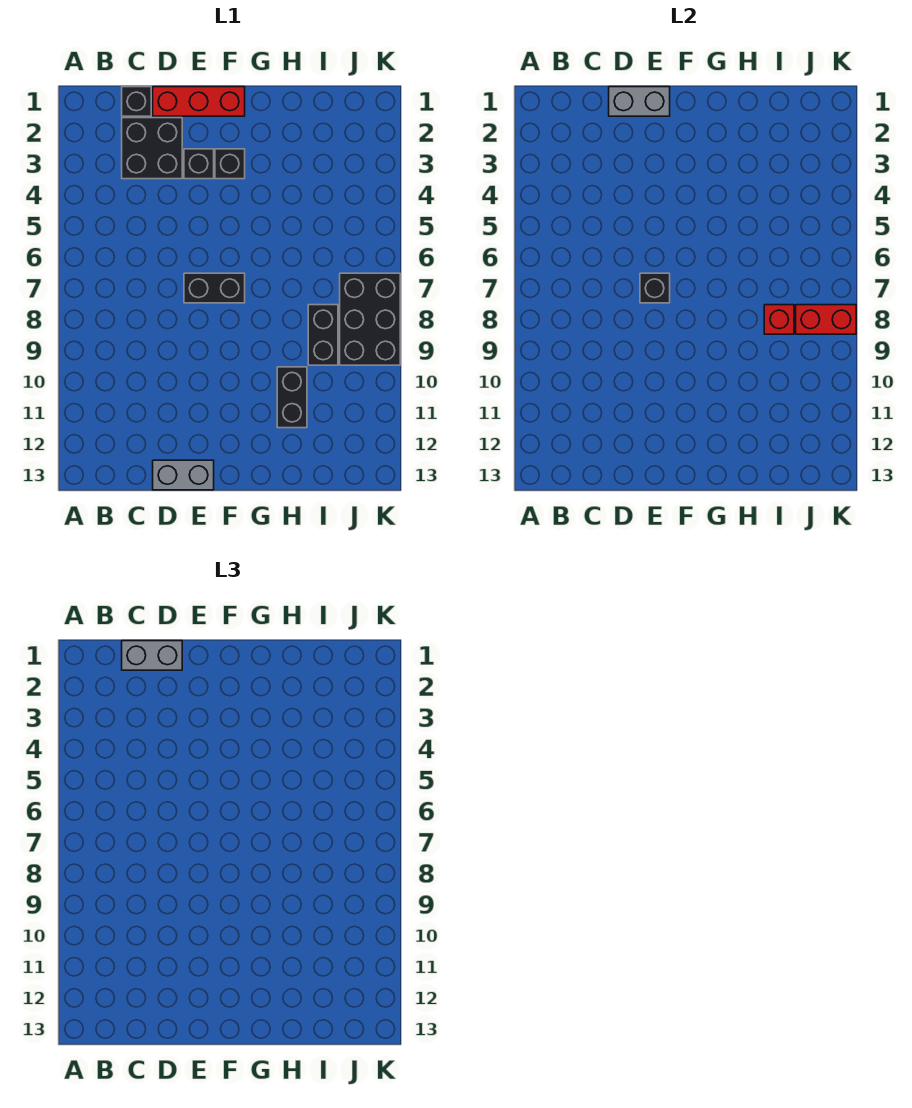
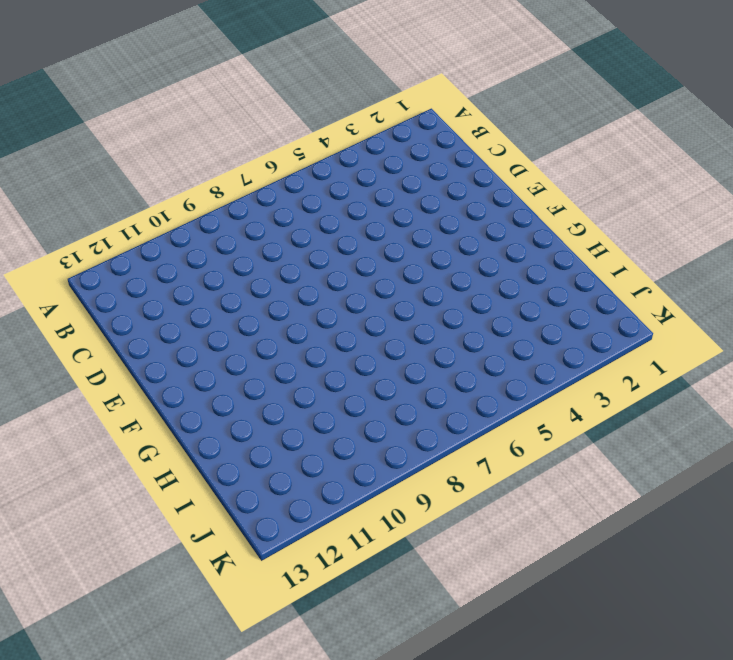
none -> black 1x1 brick [122,87,151,116]
none -> black 2x2 brick [122,118,182,179]
none -> red 1x3 brick [153,87,245,116]

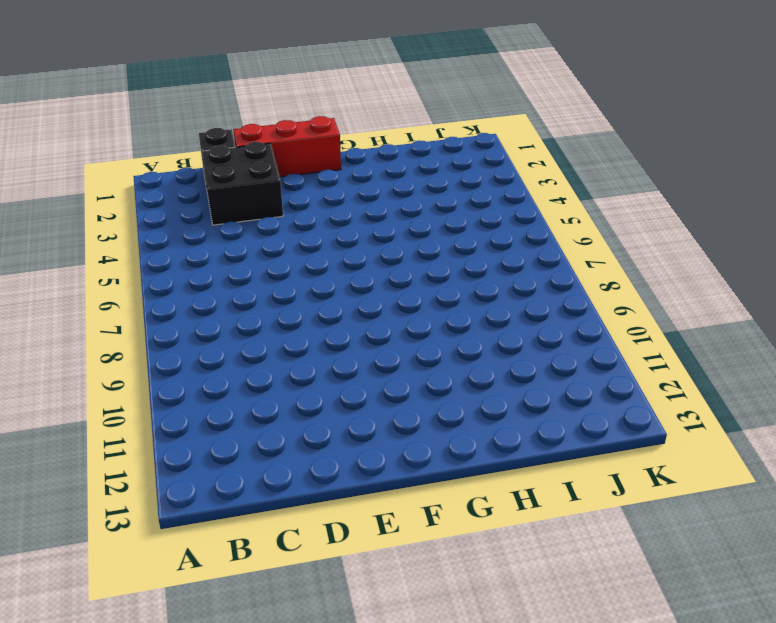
none -> grey 1x2 brick [153,460,214,490]
none -> black 1x1 brick [184,149,214,179]
none -> black 1x2 brick [184,273,245,303]

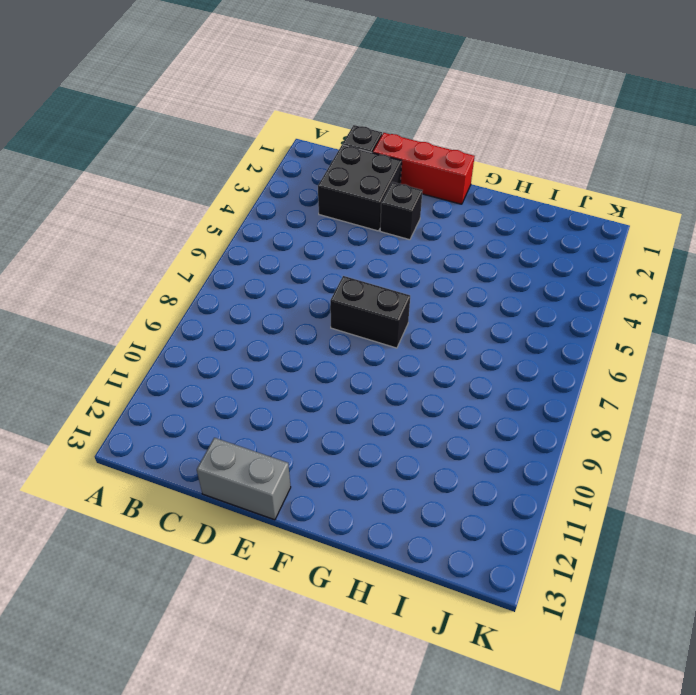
none -> black 1x1 brick [215,149,245,179]
none -> black 1x2 brick [277,367,307,428]
none -> black 1x2 brick [308,305,338,365]

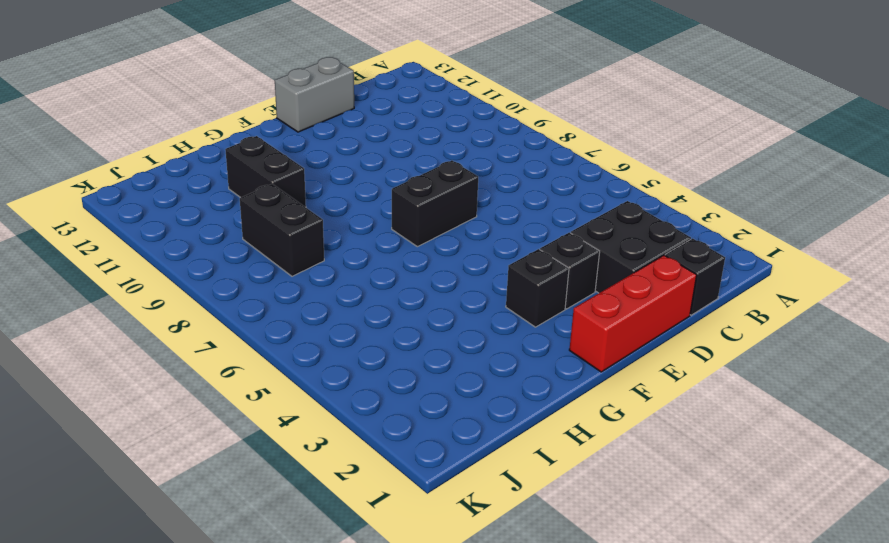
none -> black 2x3 brick [340,273,400,365]
none -> grey 1x2 brick [609,87,670,116]
none -> black 1x1 brick [640,273,670,303]

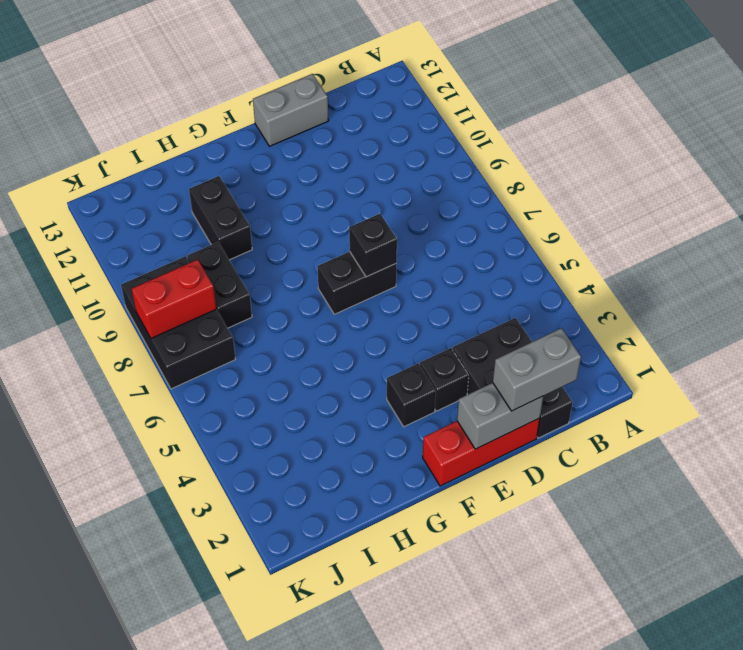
none -> red 1x1 brick [764,305,794,334]

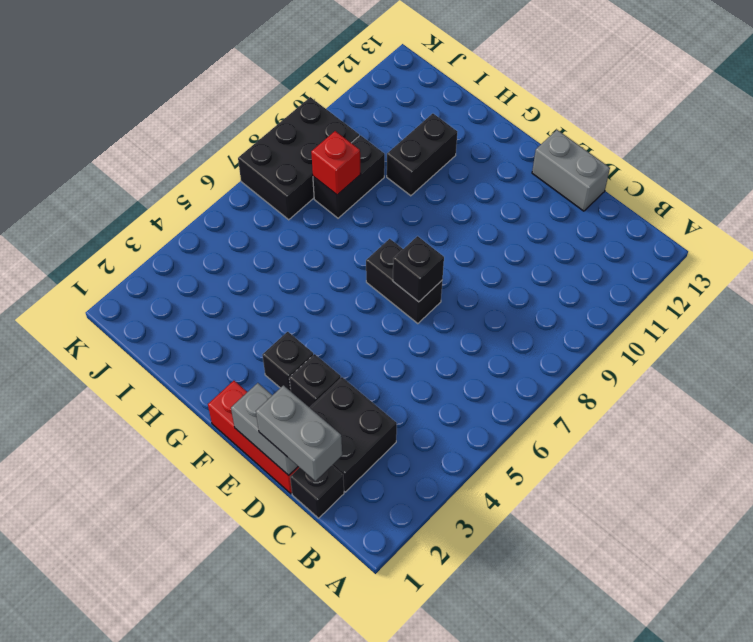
none -> red 1x2 brick [796,305,856,334]

